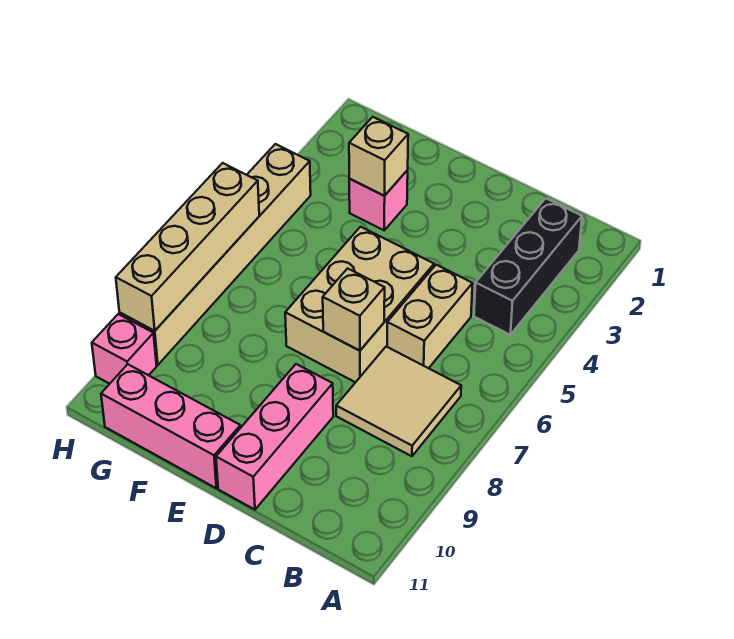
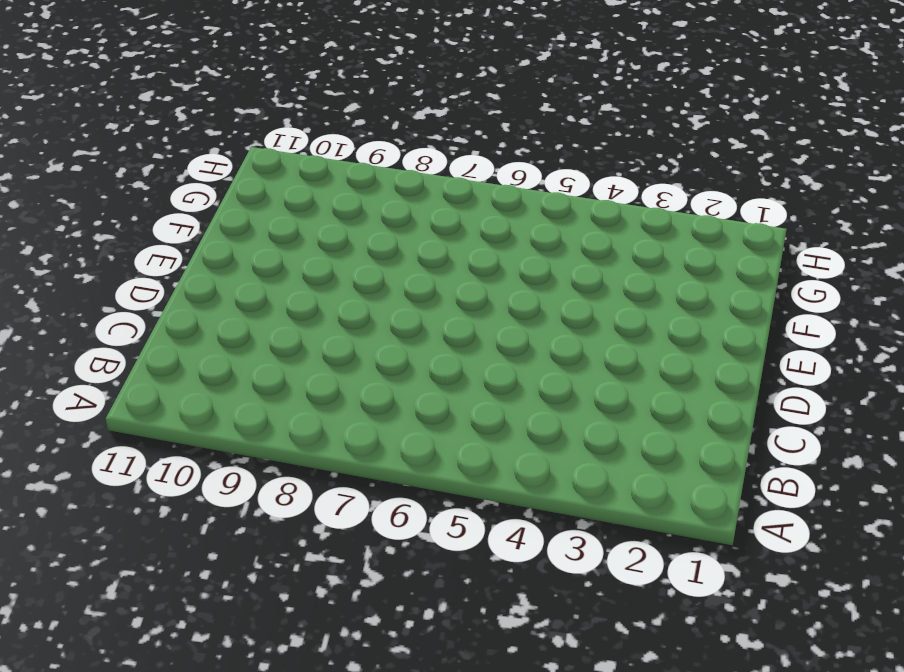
none -> black 1x3 brick [474,198,582,335]
none -> tan 2x2 tile [336,347,461,456]
none -> tan 1x2 brick [387,265,473,368]

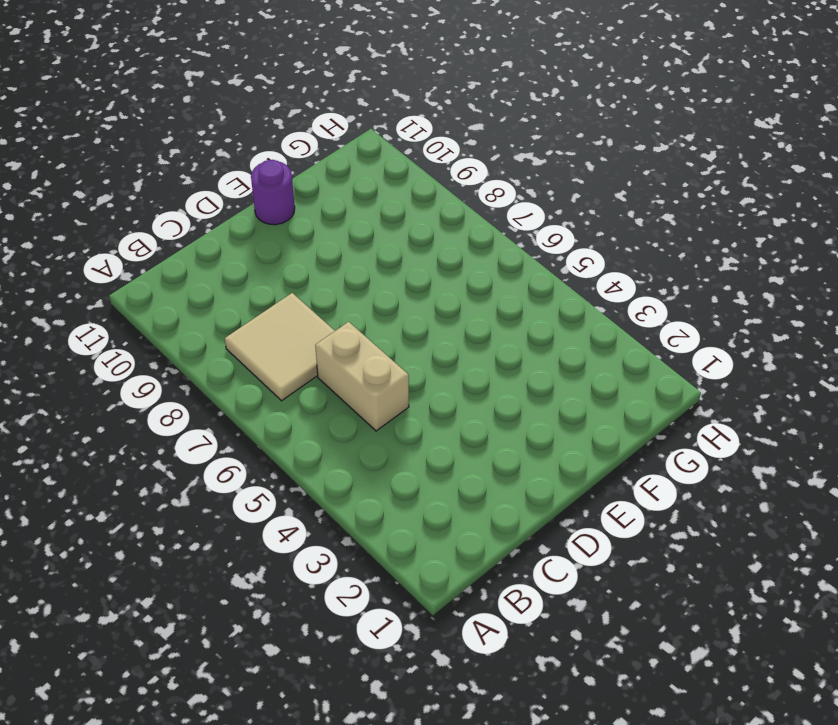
purple 1x1 round brick [251,160,295,225] -> pink 1x3 brick [101,364,241,488]
none -> black 1x3 brick [474,198,582,335]
none -> tan 2x3 brick [285,227,434,382]
none -> pink 1x3 brick [216,364,333,510]

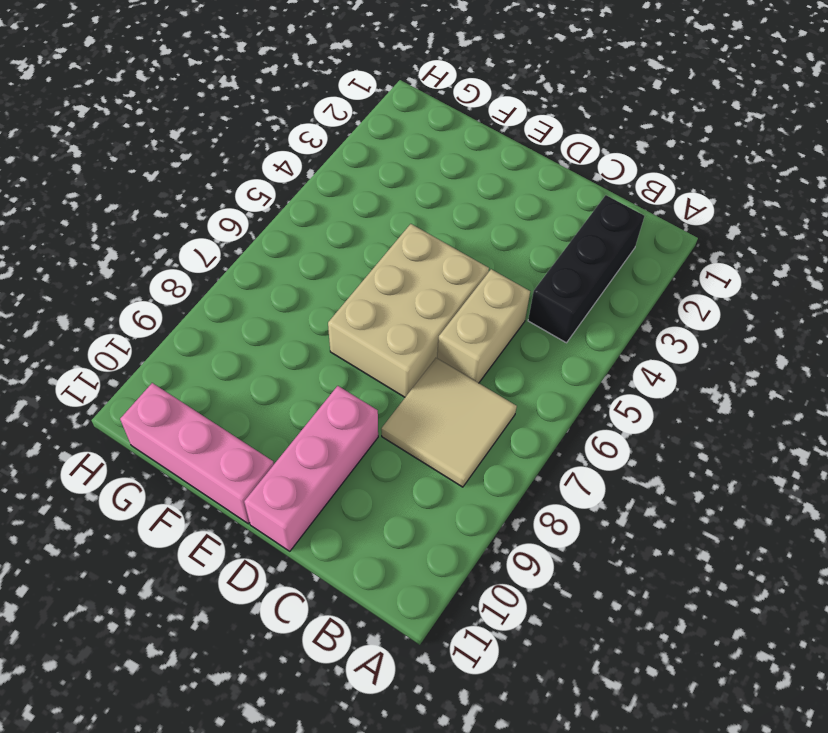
none -> pink 1x1 brick [349,170,408,230]
none -> tan 1x6 brick [120,144,311,365]
none -> pink 1x1 brick [92,314,157,384]

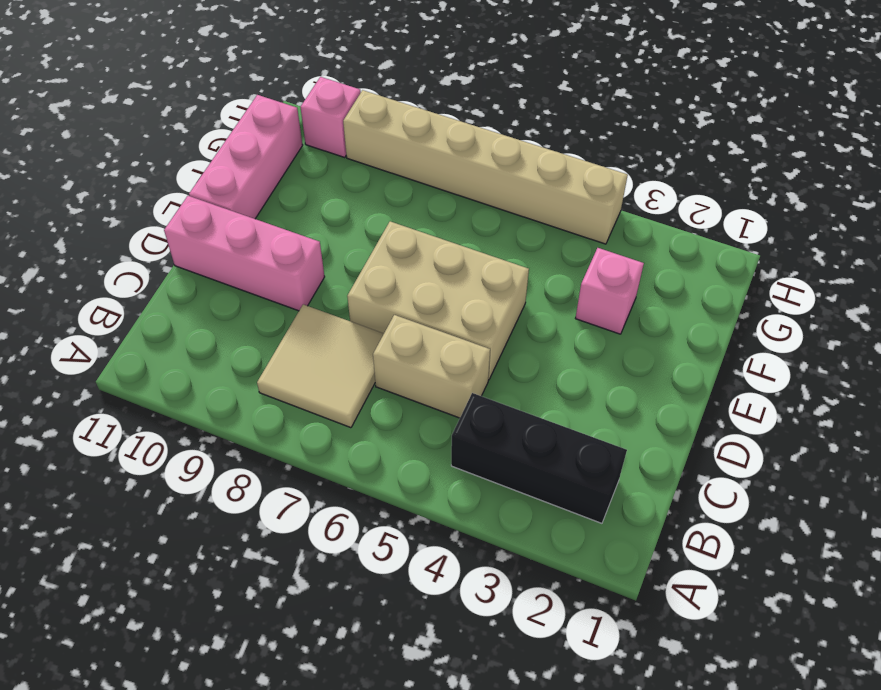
none -> tan 1x1 brick [323,268,385,350]
none -> tan 1x1 brick [349,117,408,196]
none -> tan 1x4 brick [116,163,259,331]

